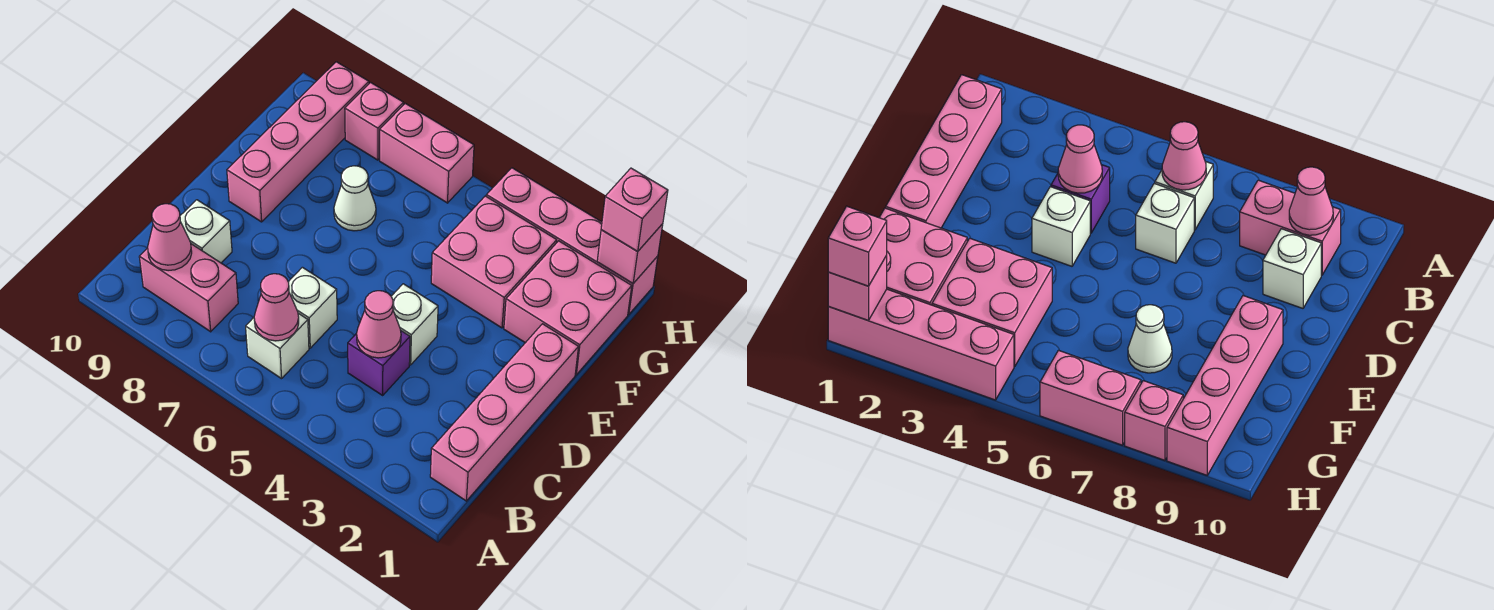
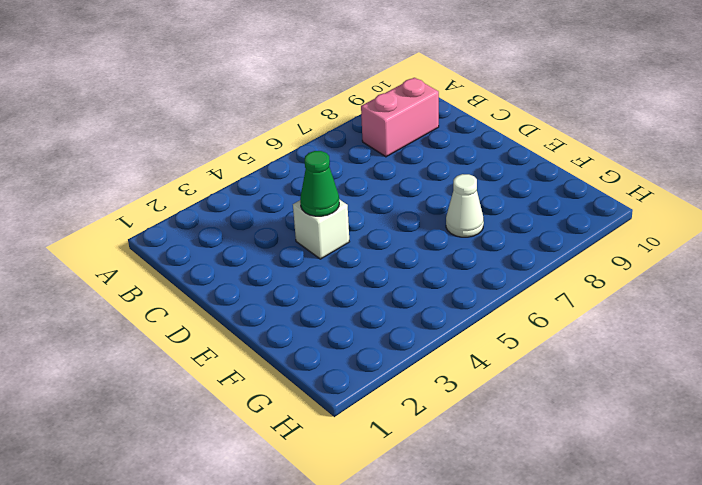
green 1x1 cone [300,151,339,216] -> none
none -> pink 1x4 brick [430,324,578,501]
none -> white 1x1 brick [246,313,309,379]
none -> purple 1x1 brick [348,331,410,395]

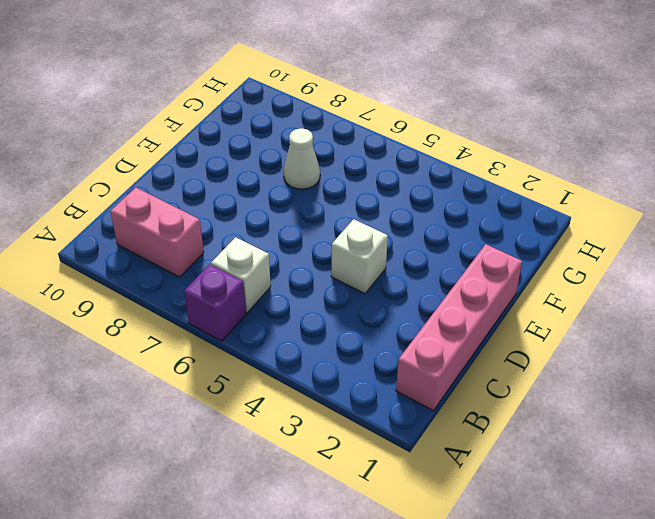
purple 1x1 brick [184,264,246,341] -> purple 1x1 brick moved to [348,331,410,395]
none -> white 1x1 brick [289,267,337,348]
none -> white 1x1 brick [180,200,232,263]
none -> pink 1x4 brick [227,62,369,222]

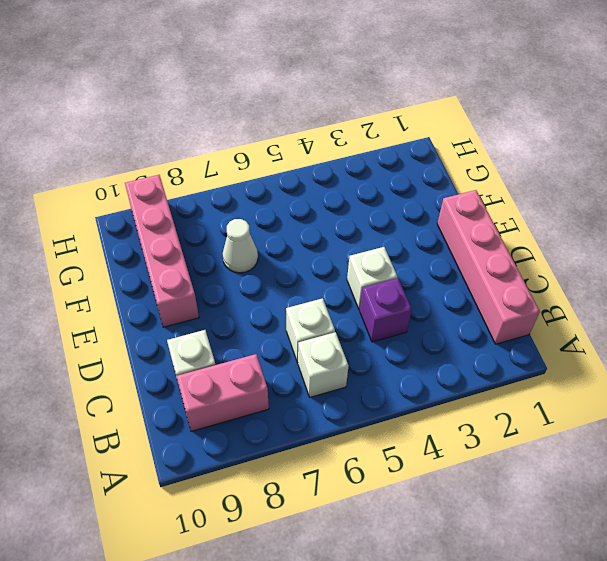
none -> pink 2x2 brick [504,241,632,375]
none -> pink 2x2 brick [431,196,557,328]
none -> pink 1x4 brick [486,168,658,315]

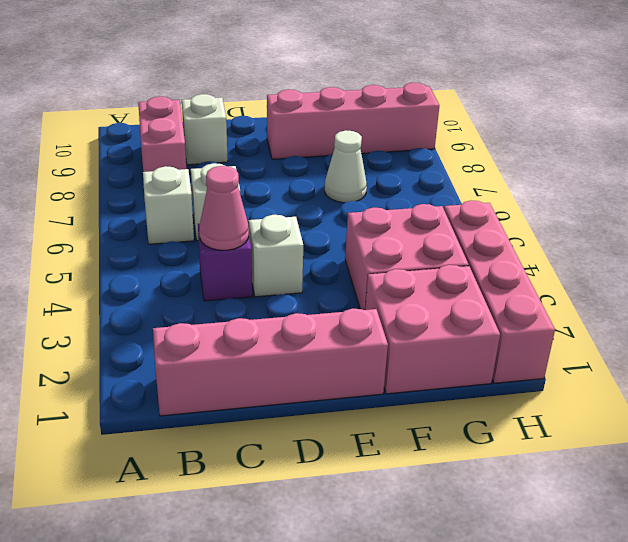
none -> pink 1x2 brick [380,103,474,203]
none -> pink 1x1 brick [345,83,404,160]
none -> pink 1x1 cone [254,274,299,341]

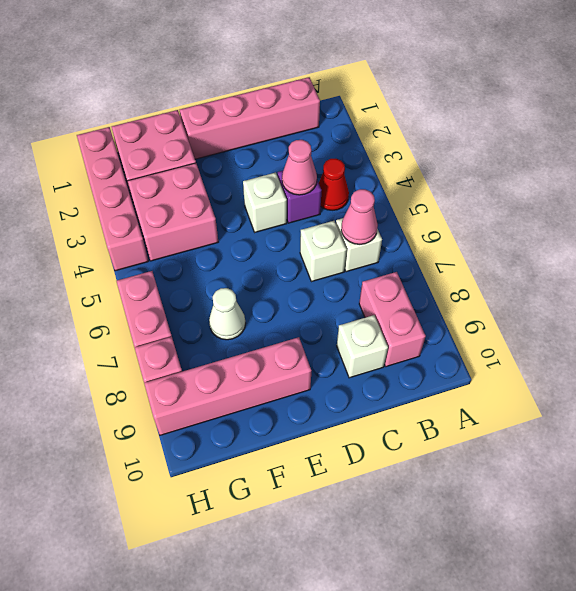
red 1x1 cone [319,159,349,210] -> none
none -> pink 1x1 cone [148,204,192,271]
none -> pink 1x1 brick [597,224,663,283]
none -> pink 1x1 brick [601,168,668,252]

